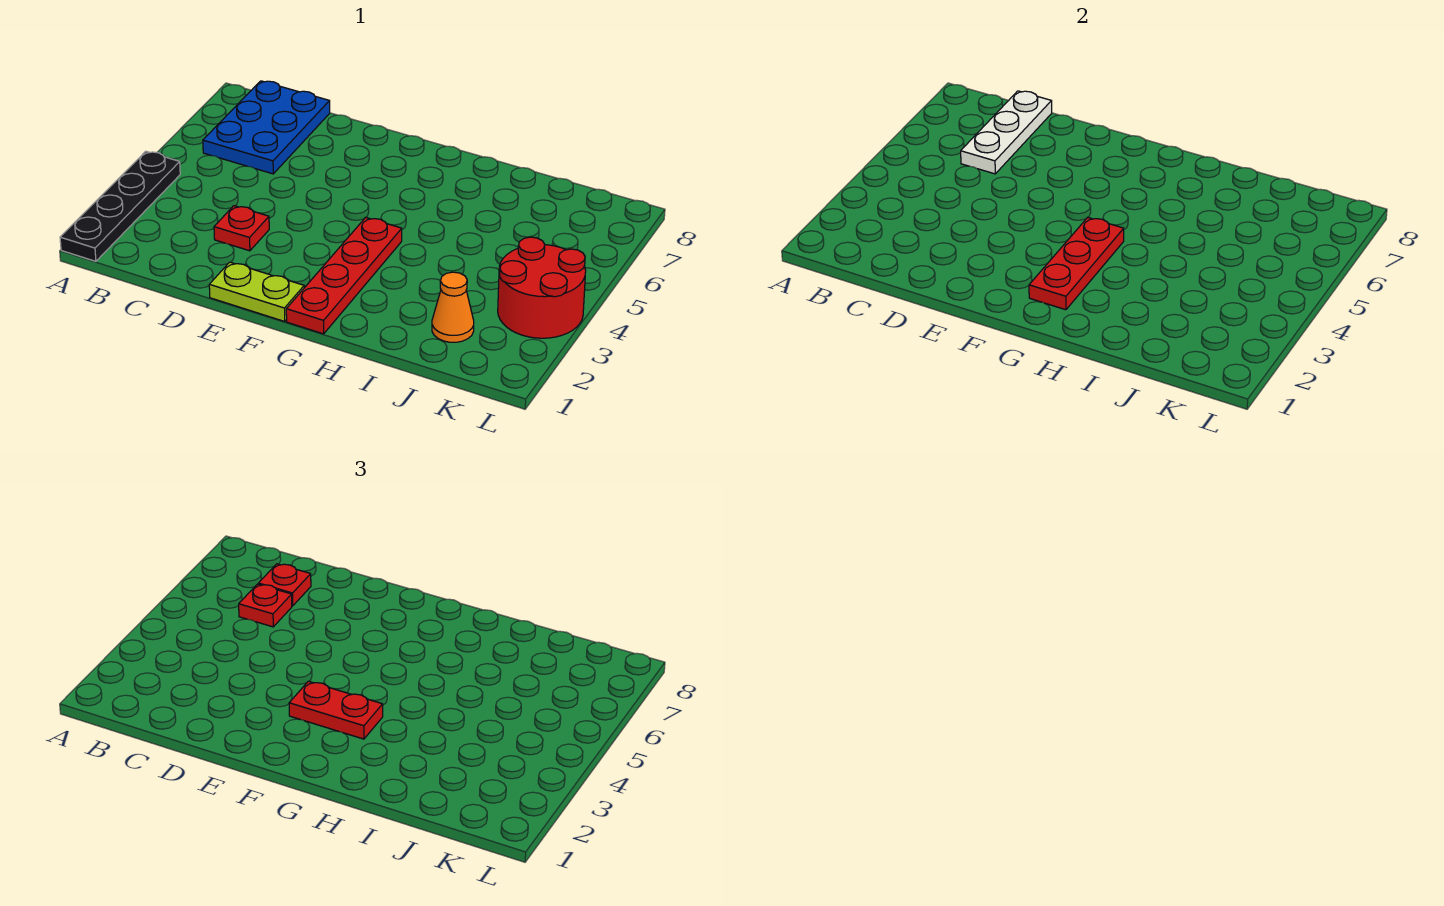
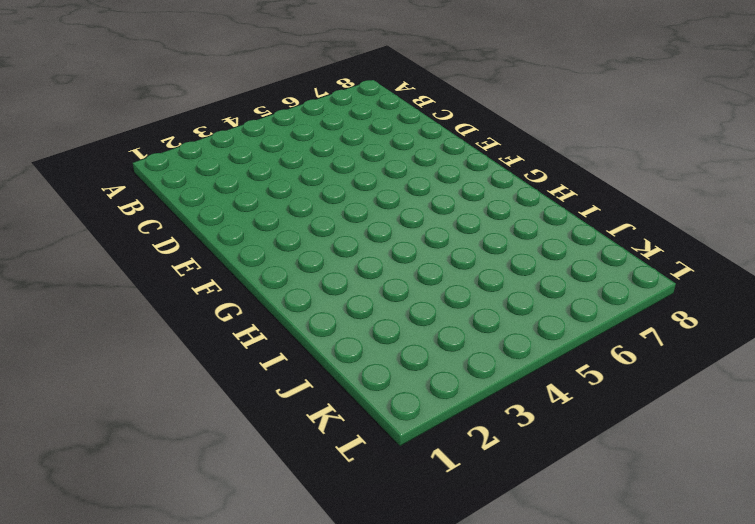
none -> black 1x4 plate [60,151,180,261]
none -> blue 2x3 plate [203,81,330,174]
none -> red 1x1 plate [214,206,269,251]

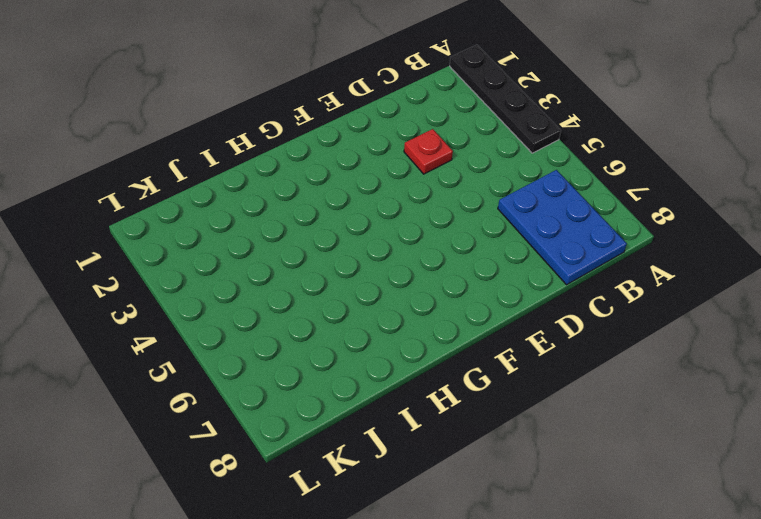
none -> lime 1x2 plate [209,262,304,321]
none -> red 1x4 plate [286,217,402,334]
none -> orange 1x1 cone [432,272,474,342]

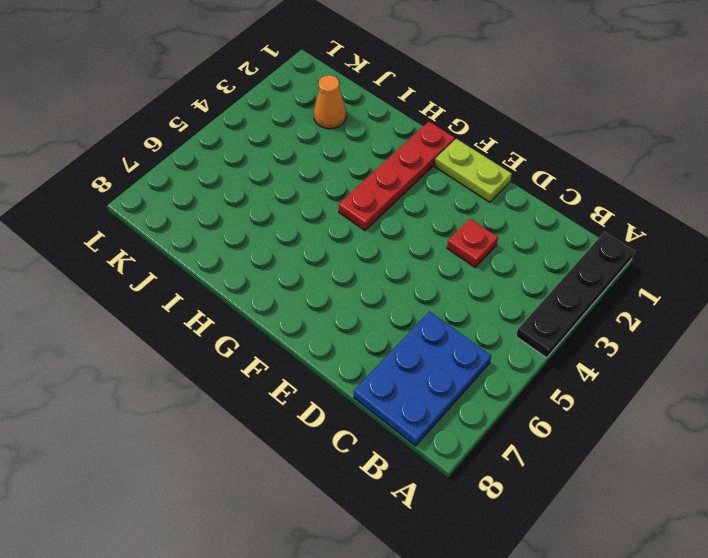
none -> red 2x2 round brick [498,237,586,338]
none -> white 1x3 plate [961,91,1052,174]
none -> red 1x3 plate [1029,217,1124,310]

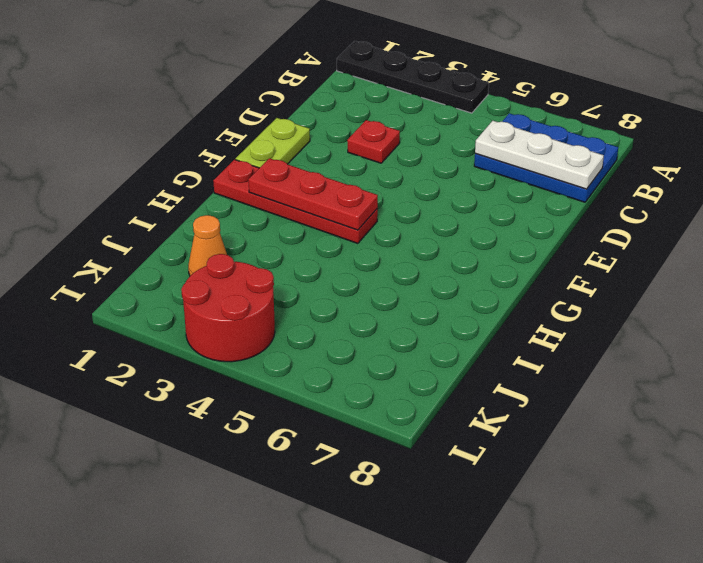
none -> red 1x1 plate [239,584,292,627]
none -> red 1x1 plate [258,564,311,606]
none -> red 1x2 plate [289,681,383,739]

